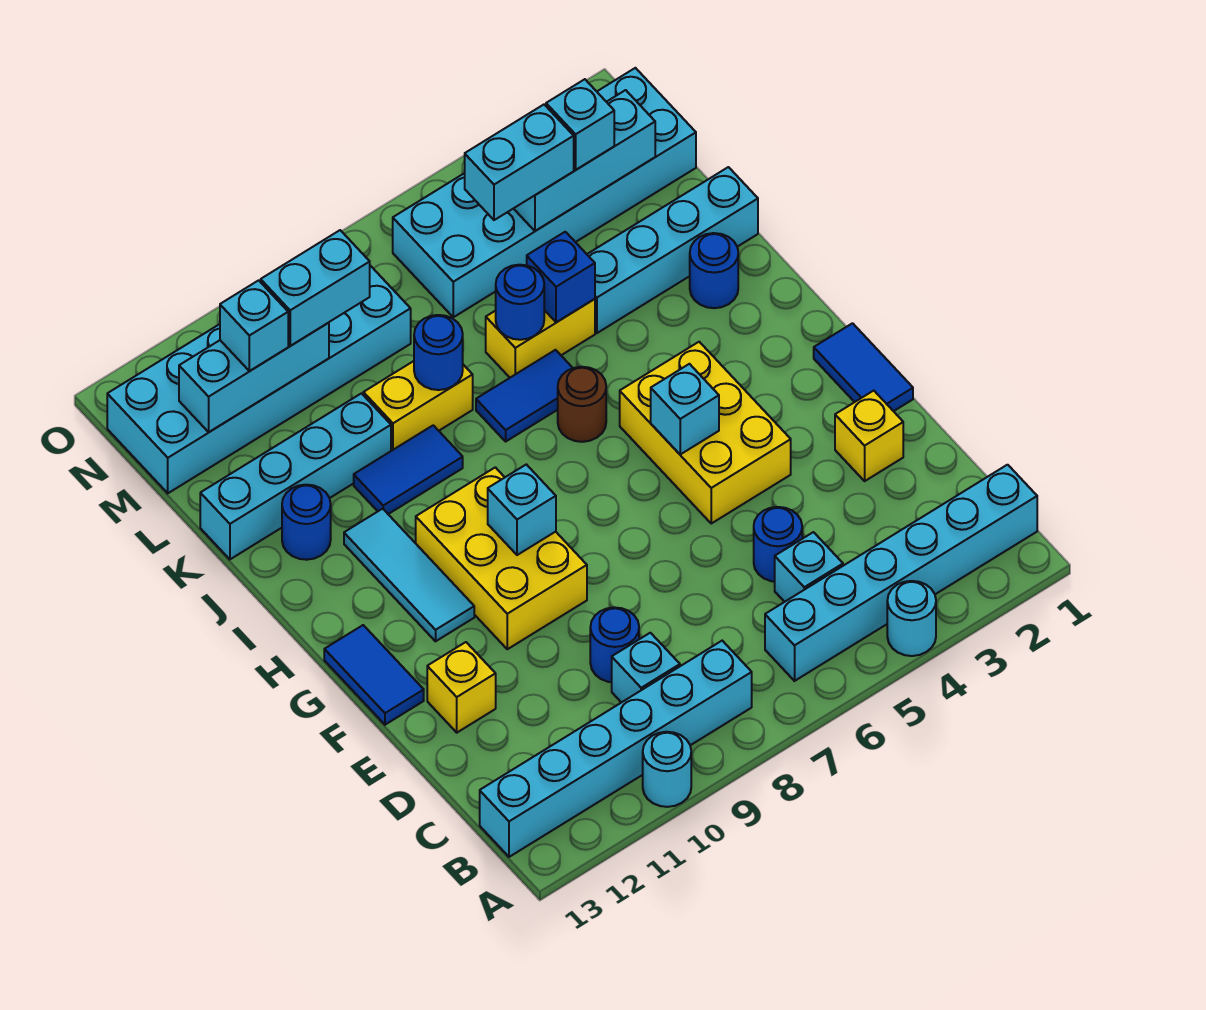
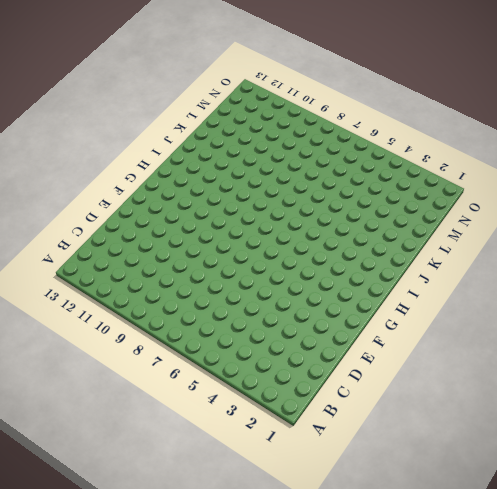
none -> cyan 1x1 round brick [887,581,936,656]
none -> cyan 1x1 round brick [643,732,691,807]
none -> cyan 1x6 brick [765,465,1037,681]
none -> cyan 1x6 brick [480,641,752,857]

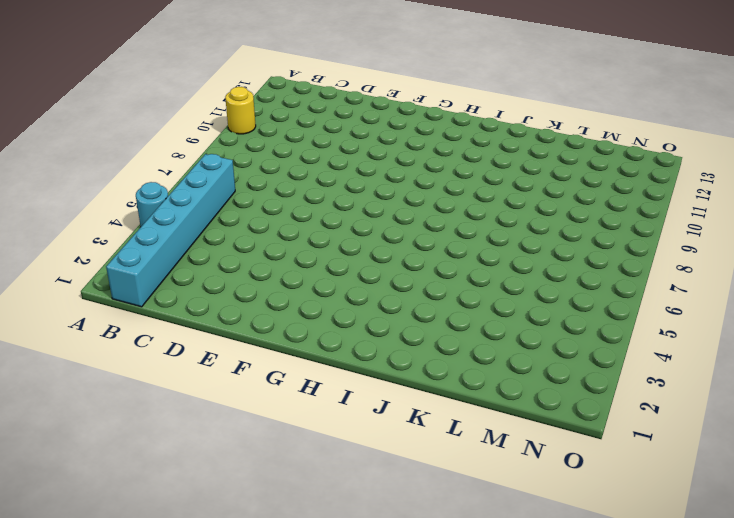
yellow 1x1 round brick [225,87,256,134] -> cyan 1x1 round brick [643,732,691,807]
none -> cyan 1x6 brick [480,641,752,857]
none -> cyan 1x1 brick [775,532,843,602]
none -> cyan 1x1 brick [612,633,680,703]
none -> blue 1x1 round brick [754,507,802,582]

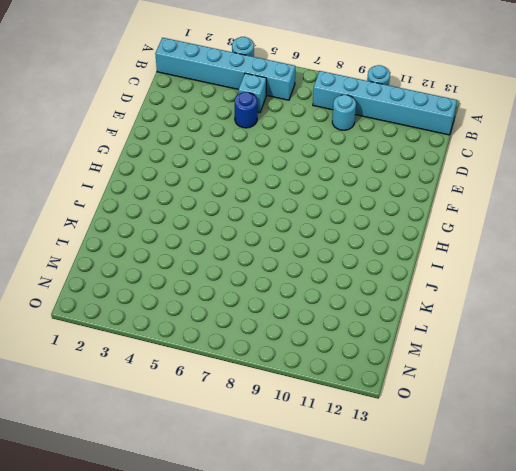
cyan 1x1 round brick [332,95,356,130] -> cyan 1x1 brick [612,633,680,703]
none -> blue 1x1 round brick [590,607,639,682]
none -> yellow 1x1 brick [835,391,903,481]
none -> yellow 1x1 brick [427,642,496,733]
none -> blue 1x2 tile [814,323,913,411]

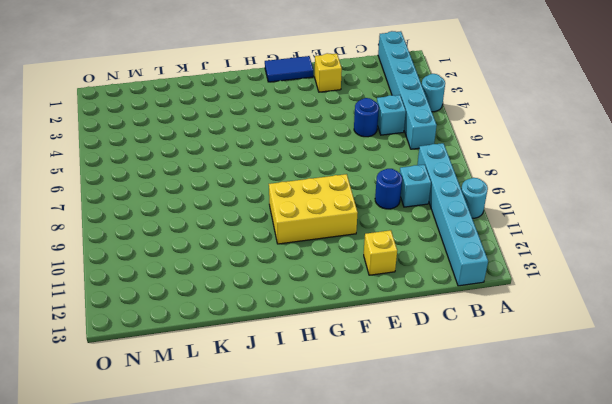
none -> yellow 2x3 brick [620,342,791,523]
none -> blue 1x2 tile [324,625,424,725]
none -> cyan 1x3 tile [344,509,474,641]
none -> brown 1x1 round brick [558,367,606,442]

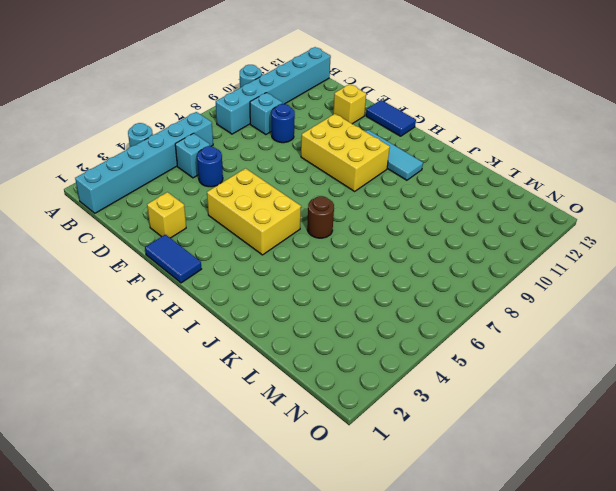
none -> blue 1x1 round brick [690,233,738,308]
none -> blue 1x2 tile [476,350,572,441]
none -> blue 1x2 tile [354,425,463,514]
none -> blue 1x1 round brick [282,485,331,560]

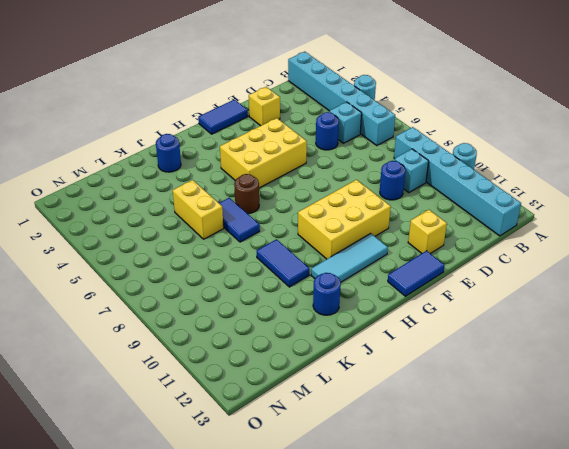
none -> cyan 1x4 brick [587,167,758,333]
none -> yellow 1x2 brick [363,361,473,451]
none -> cyan 1x4 brick [200,393,391,559]
none -> cyan 2x6 brick [393,68,696,317]

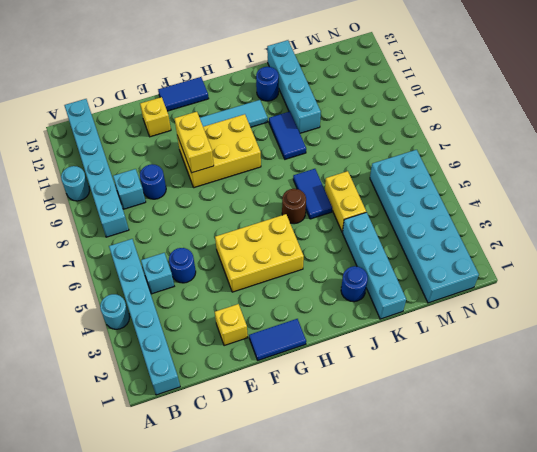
yellow 1x2 brick [174,112,214,173] -> yellow 1x2 brick moved to [363,361,473,451]
none -> cyan 2x6 brick [107,266,411,493]
none -> cyan 1x1 brick [651,364,719,454]
none -> cyan 1x1 brick [488,464,556,555]
none -> blue 1x1 brick [527,232,595,322]

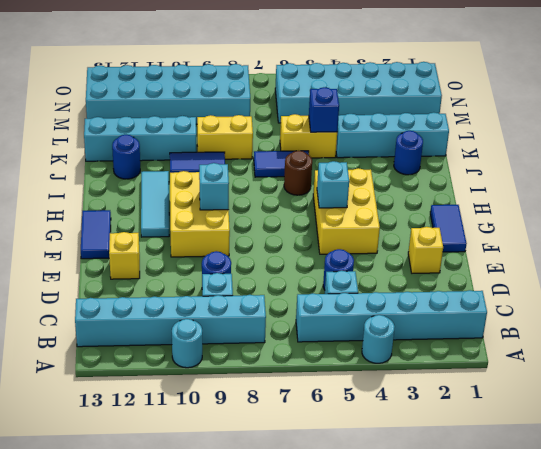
none -> blue 1x1 round brick [496,265,544,340]
none -> blue 1x1 round brick [414,315,463,390]
none -> cyan 1x3 brick [514,90,655,231]
none -> cyan 1x3 brick [179,323,329,432]

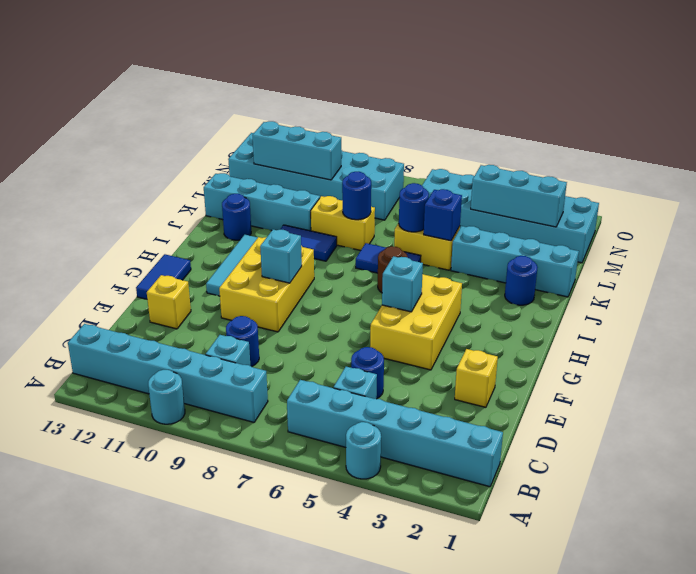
none -> blue 1x2 tile [814,323,913,411]
none -> cyan 1x1 brick [546,79,614,170]
none -> cyan 1x2 brick [465,105,574,220]
none -> cyan 1x2 brick [261,230,370,346]

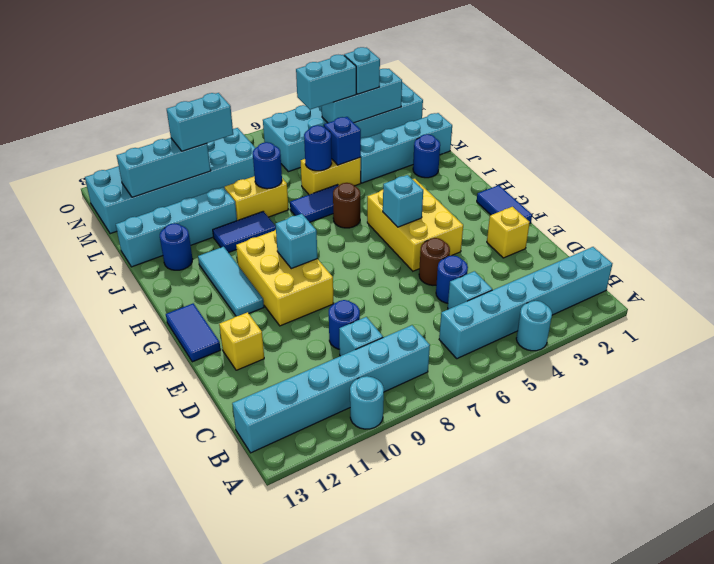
brown 1x1 round brick [419,238,450,285] -> none
none -> cyan 1x1 brick [220,280,288,371]

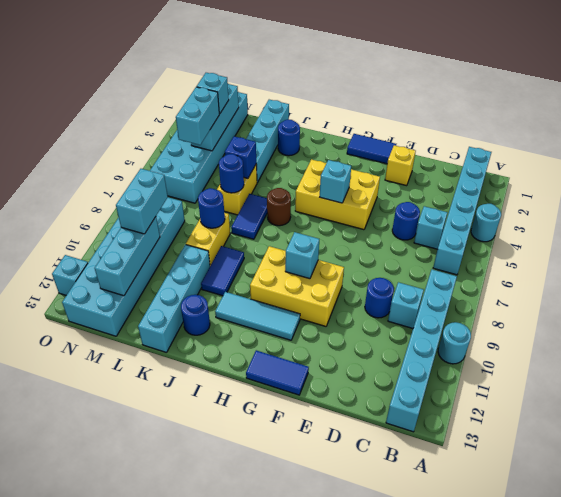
cyan 1x1 brick [52,255,88,295] -> cyan 1x1 brick moved to [220,280,288,371]
none -> yellow 1x1 brick [427,642,496,733]

